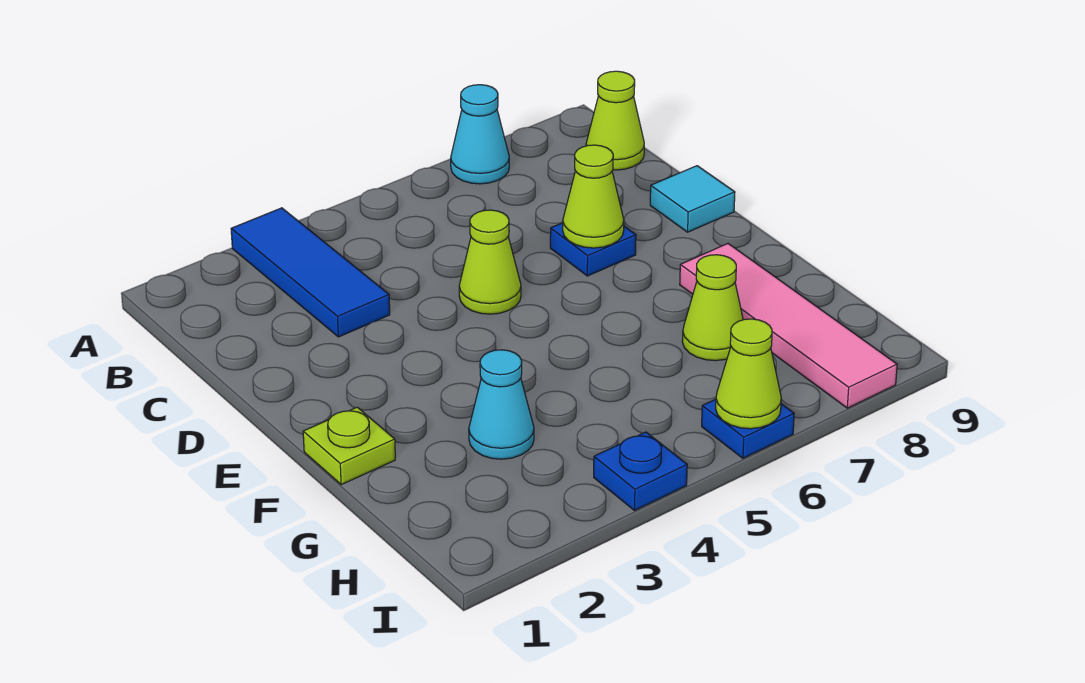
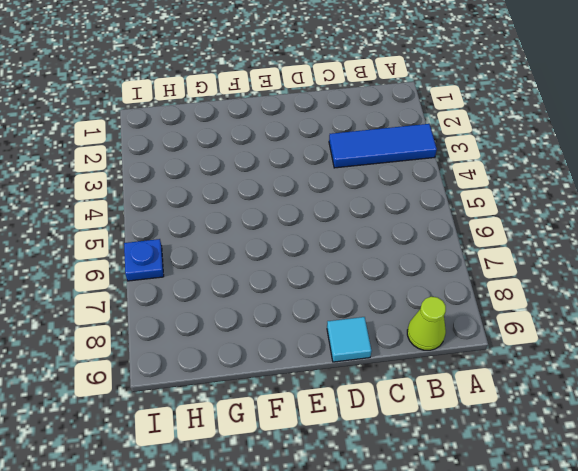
none -> cyan 1x1 cone [451,85,509,184]
none -> lime 1x1 cone [459,210,521,314]
none -> blue 1x1 plate [550,223,636,276]

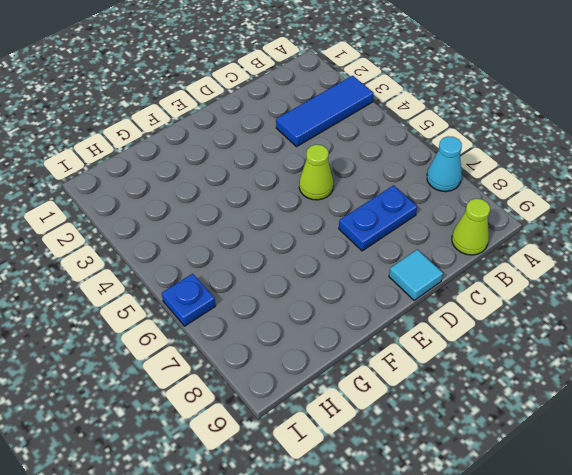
blue 1x2 plate [339,185,417,251] -> blue 1x1 plate [550,223,636,276]
none -> lime 1x1 plate [303,407,395,485]
none -> pink 1x4 tile [680,244,897,408]
none -> cyan 1x1 cone [469,350,534,459]

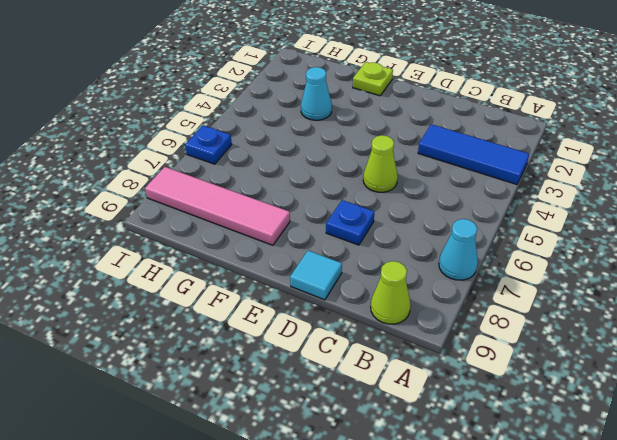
none -> lime 1x1 cone [682,255,743,361]
none -> blue 1x1 plate [594,432,687,510]
none -> lime 1x1 cone [563,145,624,248]

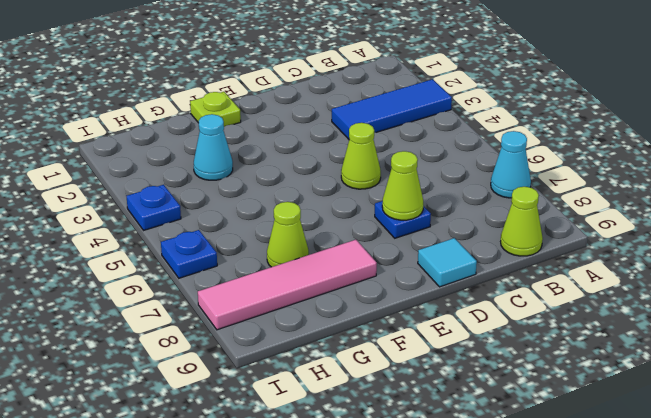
none -> lime 1x1 cone [716,319,781,429]

